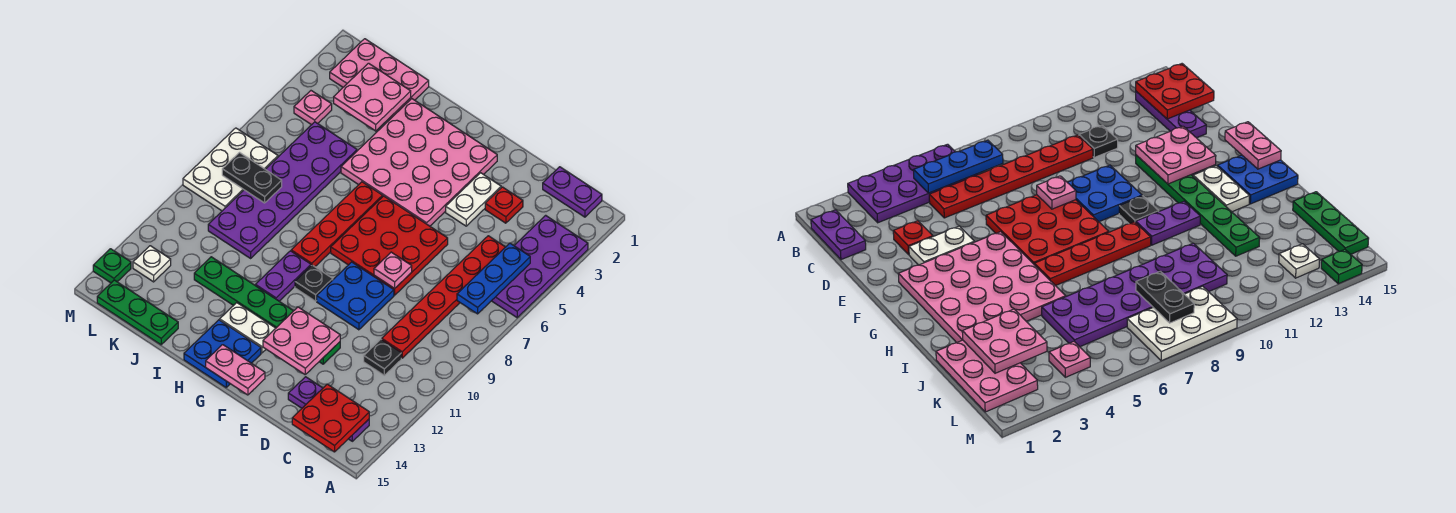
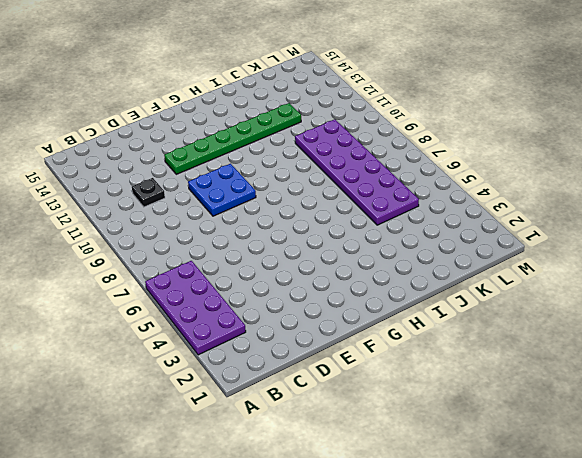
none -> purple 1x2 plate [543,167,602,217]
none -> purple 1x3 plate [288,377,369,441]
none -> red 1x6 plate [382,236,505,358]
none -> red 1x1 plate [485,187,523,223]

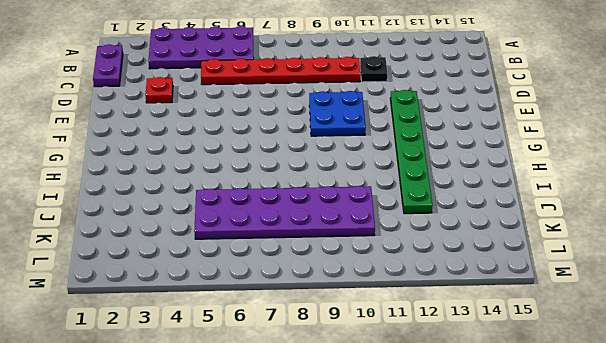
none -> purple 1x3 plate [288,377,369,441]
none -> white 1x2 plate [446,173,501,226]
none -> red 3x3 plate [331,196,448,295]
none -> pink 4x4 plate [341,99,497,226]

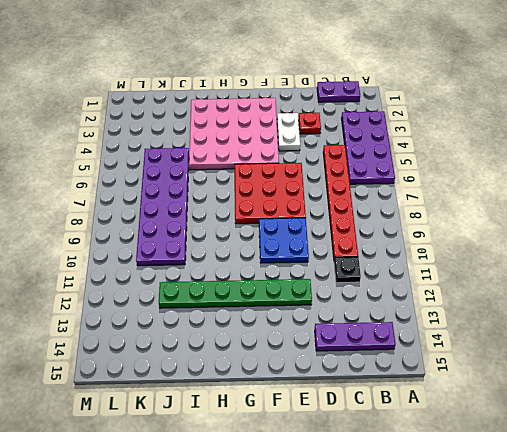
none -> black 1x1 plate [295,265,333,301]
none -> white 1x2 plate [220,303,276,353]
none -> blue 2x2 plate [184,320,261,387]
none -> red 1x4 plate [291,182,383,267]

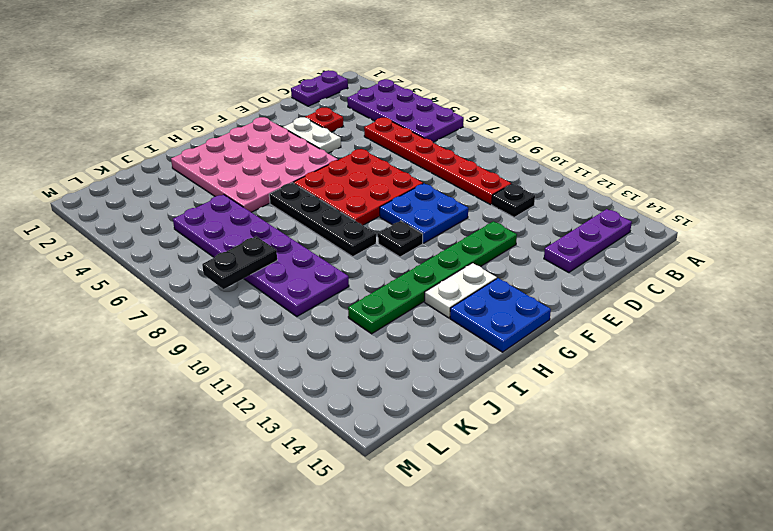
black 1x4 plate [269,183,376,256] -> red 1x4 plate [291,182,383,267]
none -> purple 1x2 plate [255,251,311,301]
none -> pink 2x3 plate [330,39,429,119]
none -> green 1x3 plate [97,280,178,345]
none -> pink 1x1 plate [294,91,332,125]

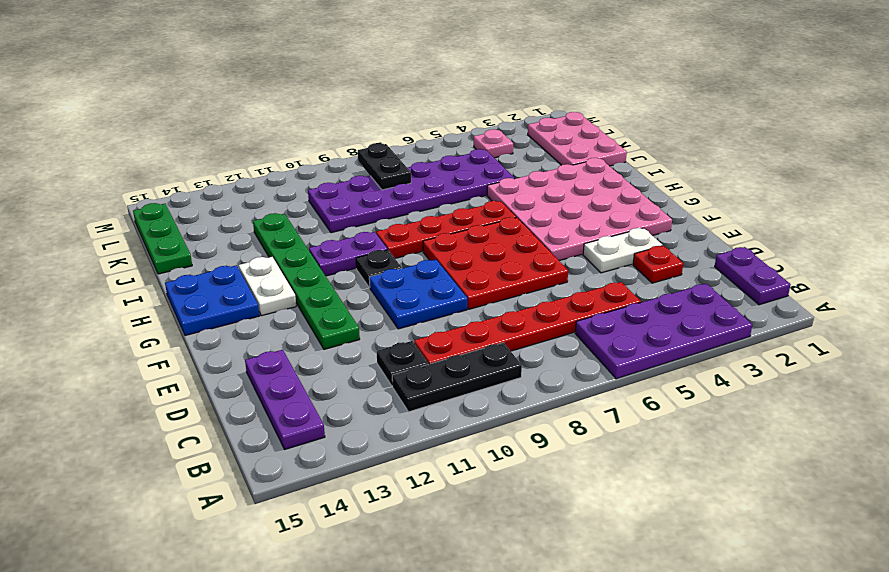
black 1x3 plate [392,343,522,412] -> none
none -> white 2x3 plate [183,128,278,211]
none -> white 1x1 plate [133,246,171,282]
none -> green 1x1 plate [93,249,131,283]
none -> blue 1x3 plate [457,243,530,314]

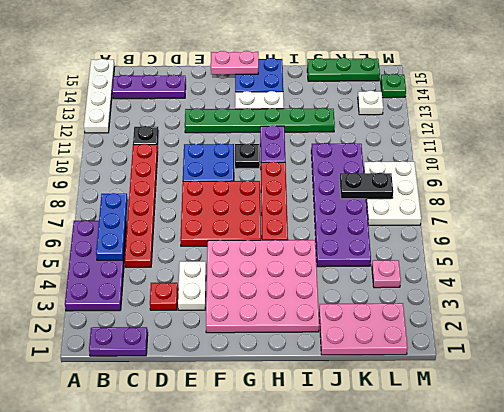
white 1x4 plate [84,59,115,133] -> none
none -> red 2x2 plate [292,384,369,452]
none -> pink 1x1 plate [374,252,412,288]
none -> pink 2x2 plate [263,307,340,374]
none -> pink 2x2 plate [334,63,411,131]

